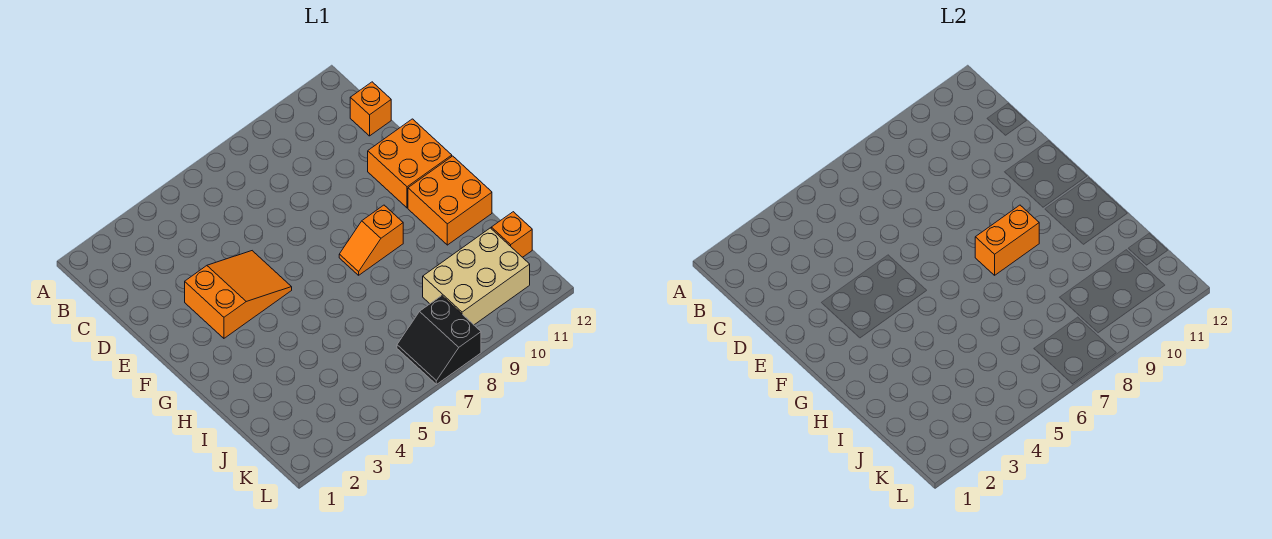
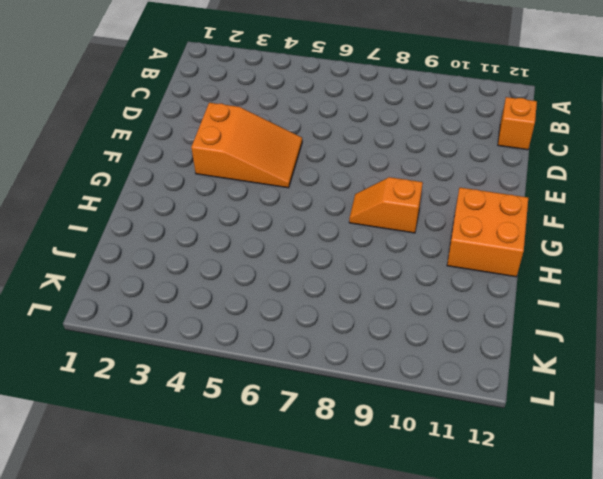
none -> orange 2x2 brick [368,119,452,208]
none -> tan 2x3 brick [423,228,530,325]

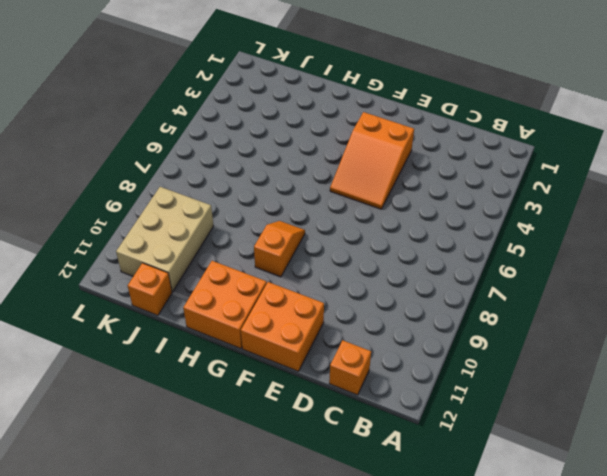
none -> black 2x2 slope [397,296,481,384]
none -> orange 1x2 brick [975,205,1039,275]

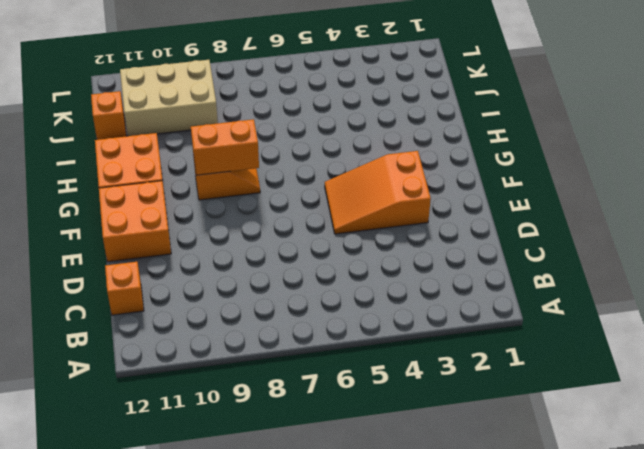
none -> black 2x2 slope [397,296,481,384]

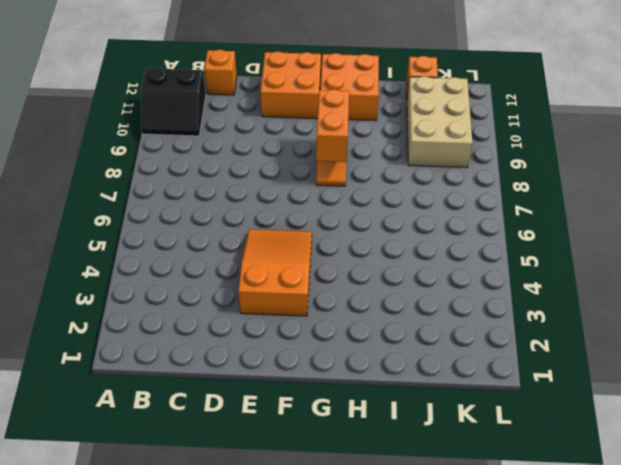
black 2x2 slope [141,68,206,136] -> black 2x2 slope moved to [397,296,481,384]

